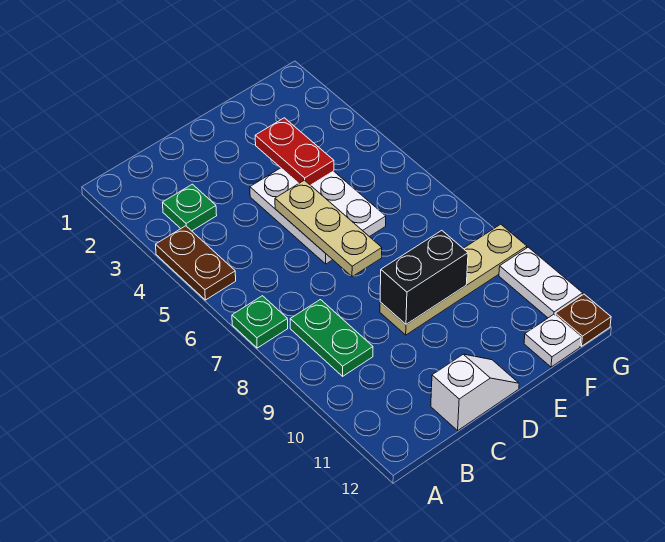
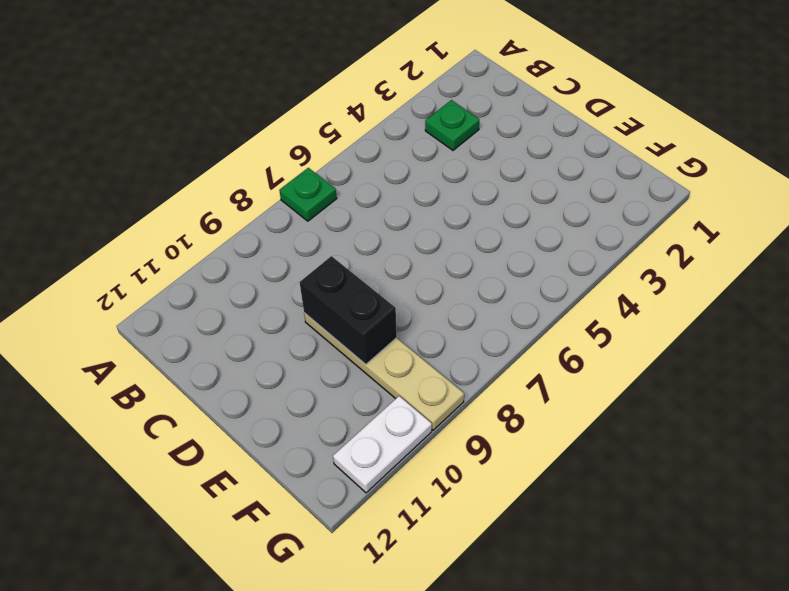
none -> brown 1x2 plate [156,226,236,300]
none -> green 1x2 plate [290,300,373,376]
none -> white 1x2 slope [431,354,519,430]

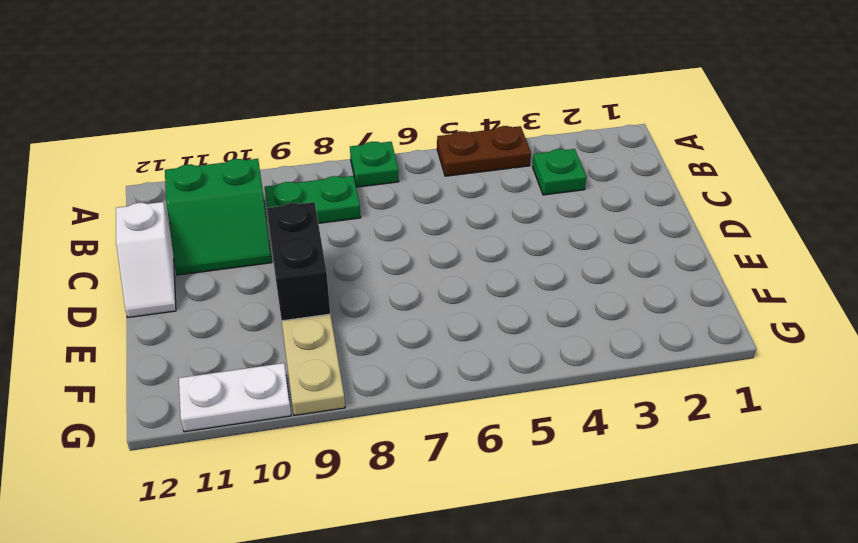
green 2x2 slope [165,159,272,275] -> none
none -> white 2x3 plate [250,168,386,264]
none -> white 1x1 plate [524,314,581,367]
none -> brown 1x1 plate [555,294,611,346]

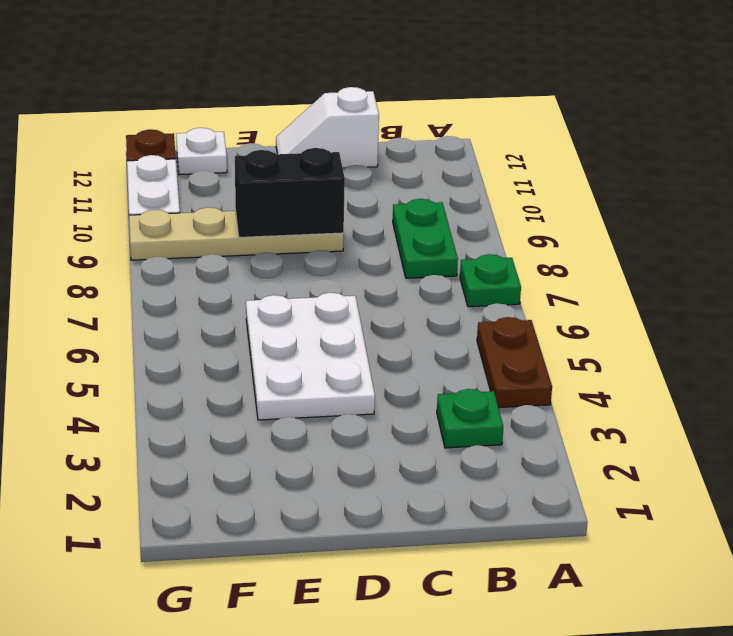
none -> tan 1x3 plate [275,180,382,277]
none -> red 1x2 plate [255,118,334,185]

